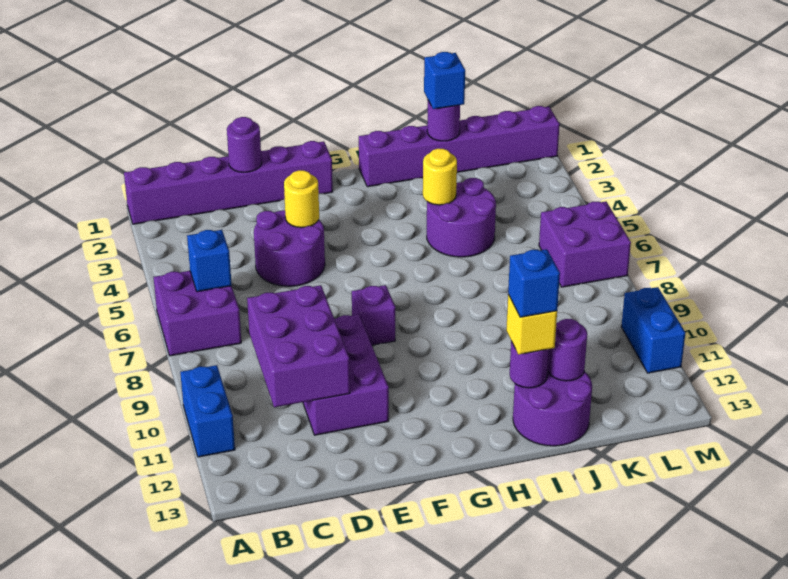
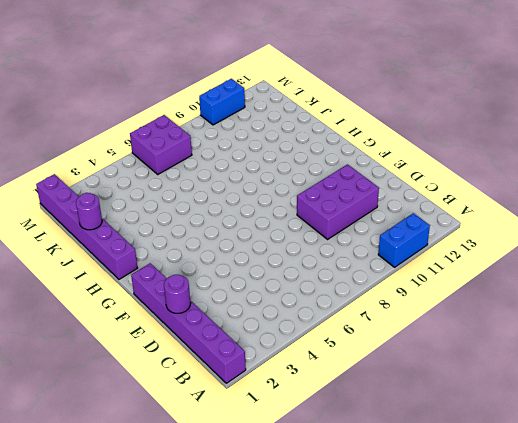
none -> purple 2x2 brick [154,271,241,356]
none -> purple 2x2 round brick [254,210,325,286]
none -> purple 1x1 brick [352,285,395,345]

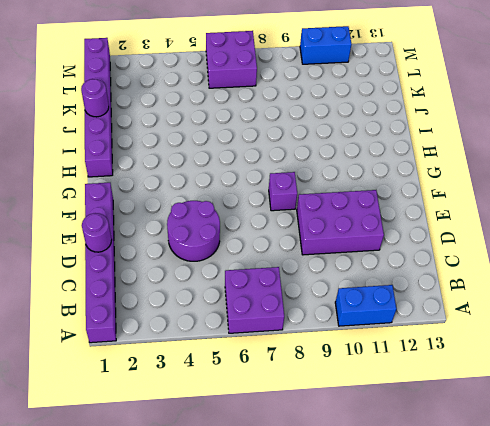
none -> purple 2x2 round brick [427,178,496,257]
none -> purple 2x2 round brick [513,371,592,446]
none -> blue 1x1 brick [187,230,232,292]

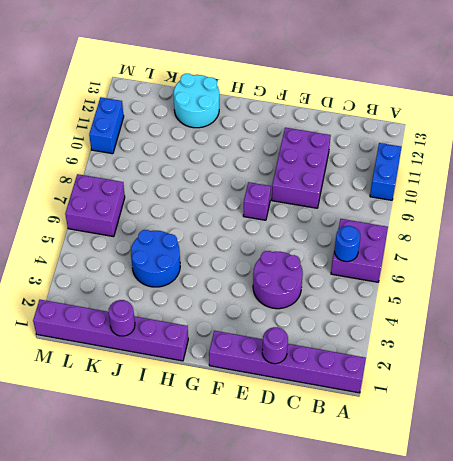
blue 1x1 round brick [335,226,360,262] -> blue 1x1 brick [187,230,232,292]
blue 2x2 round brick [131,230,180,287] -> purple 2x2 round brick [427,178,496,257]
cyan 2x2 round brick [174,74,219,128] -> purple 2x2 round brick [513,371,592,446]
none -> purple 2x3 brick [247,285,350,407]
none -> yellow 1x1 round brick [284,170,319,228]
none -> yellow 1x1 round brick [423,149,457,205]

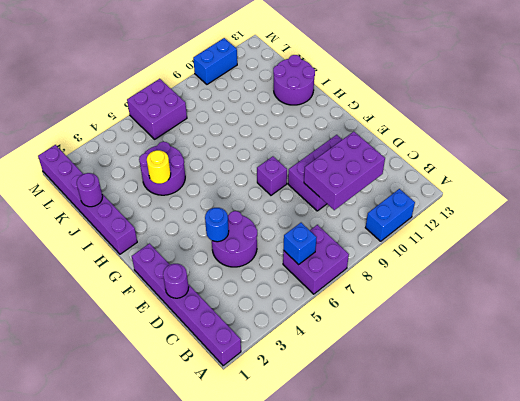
blue 1x1 round brick [205,208,229,242] -> yellow 1x1 round brick [284,170,319,228]
none -> purple 1x1 round brick [510,341,549,388]
none -> purple 1x1 round brick [548,319,587,381]
none -> yellow 1x1 brick [506,295,557,355]

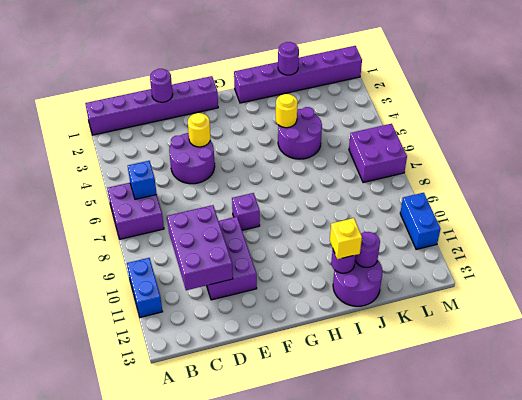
none -> blue 1x1 brick [424,52,465,109]
none -> blue 1x1 brick [508,249,560,317]

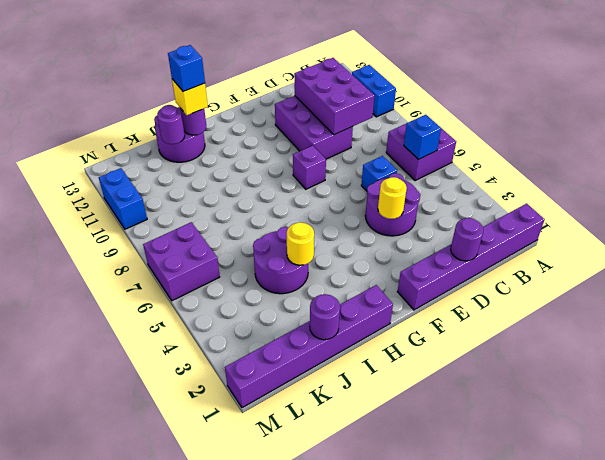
blue 1x1 brick [361,156,397,191] -> blue 1x1 brick moved to [424,52,465,109]

